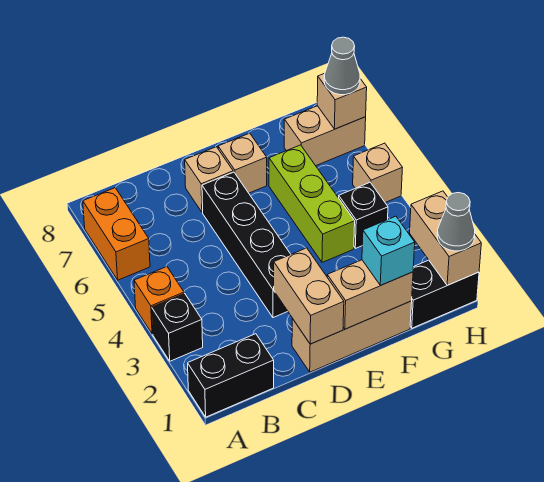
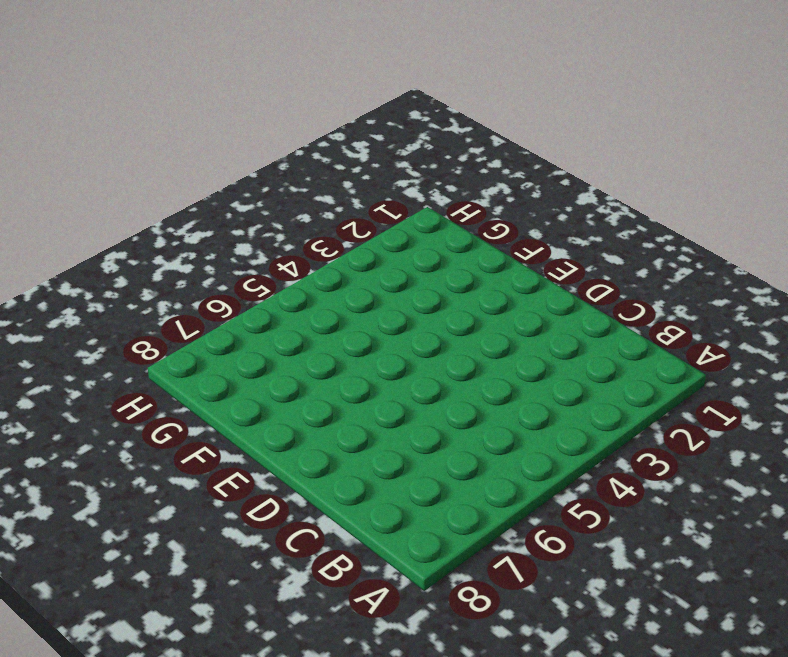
none -> black 1x2 brick [188,334,274,417]
none -> black 1x1 brick [152,294,203,361]
none -> orange 1x1 brick [134,267,184,334]

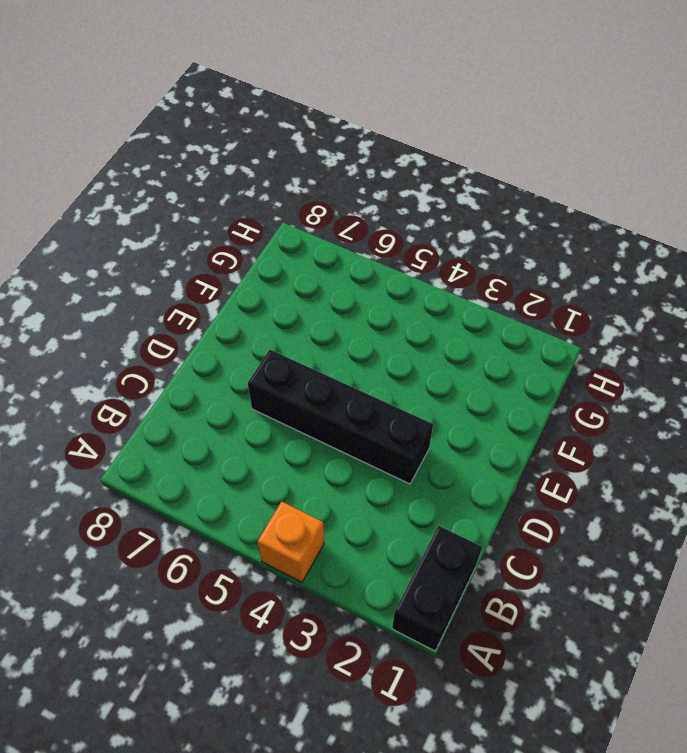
none -> black 1x1 brick [152,294,203,361]
none -> orange 1x2 brick [83,188,150,280]
none -> tan 1x3 brick [292,301,412,372]

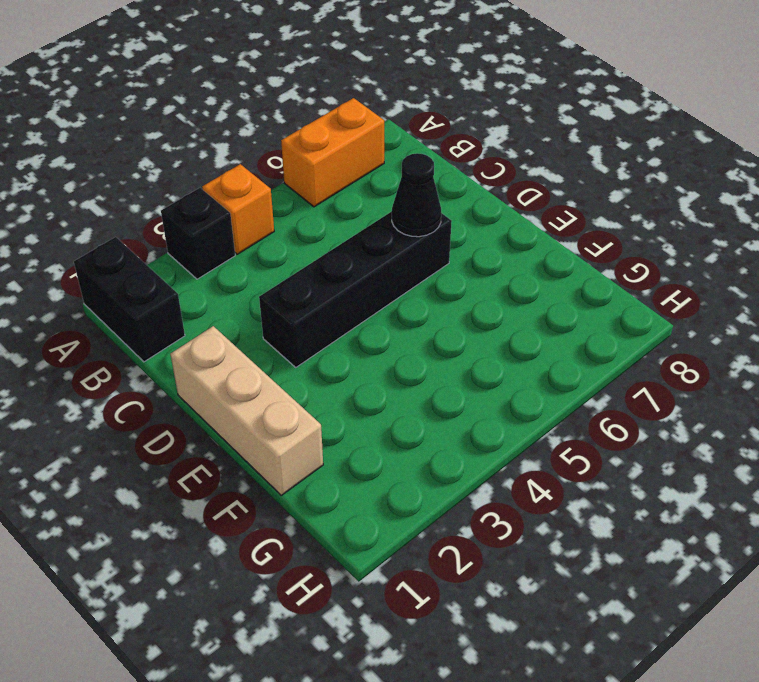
black 1x1 cone [392,153,441,237] -> none
none -> tan 1x1 brick [185,147,233,212]
none -> tan 1x1 brick [218,133,267,193]
none -> lime 1x3 brick [269,145,355,262]

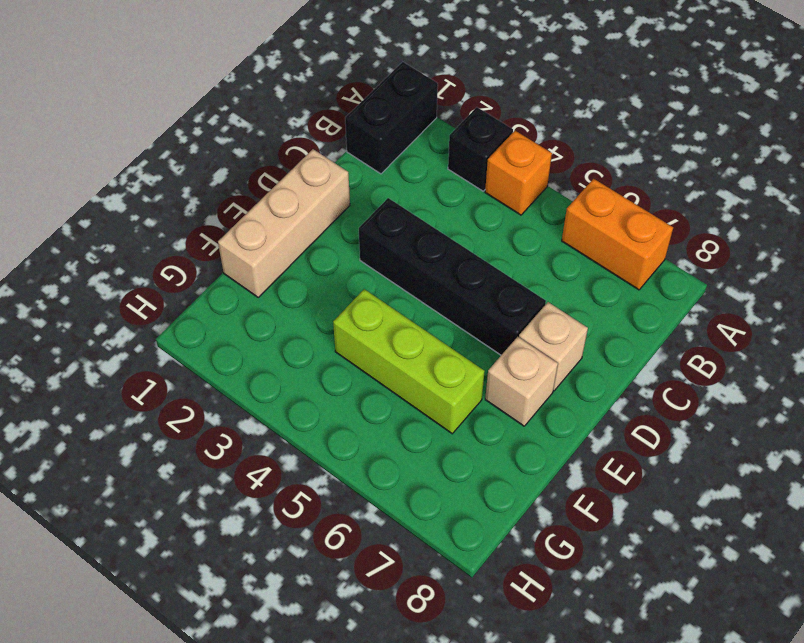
none -> black 1x2 brick [410,260,479,328]
none -> black 1x1 brick [339,183,388,248]
none -> tan 1x2 brick [284,106,366,166]

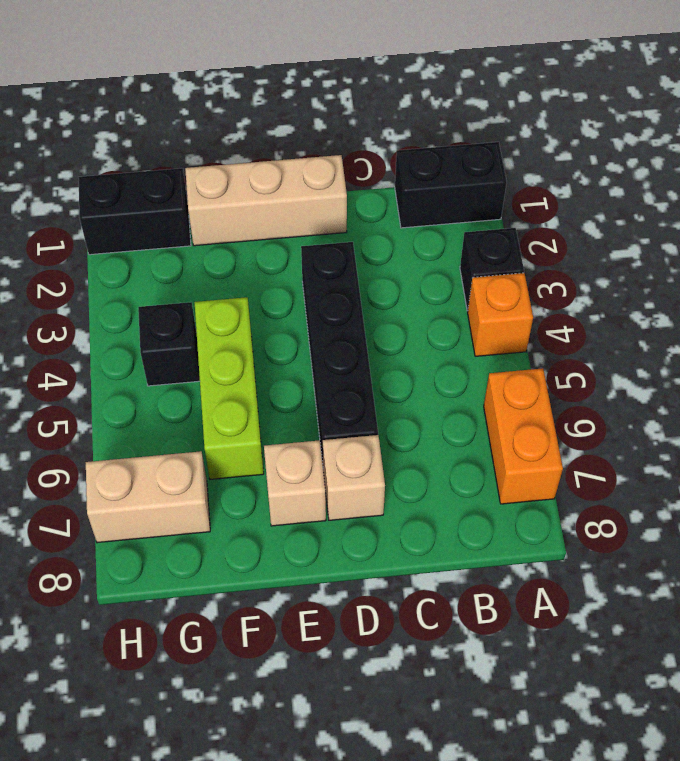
none -> tan 1x1 brick [353,143,402,203]
none -> tan 1x2 brick [274,248,344,344]
none -> tan 1x2 brick [327,260,413,329]

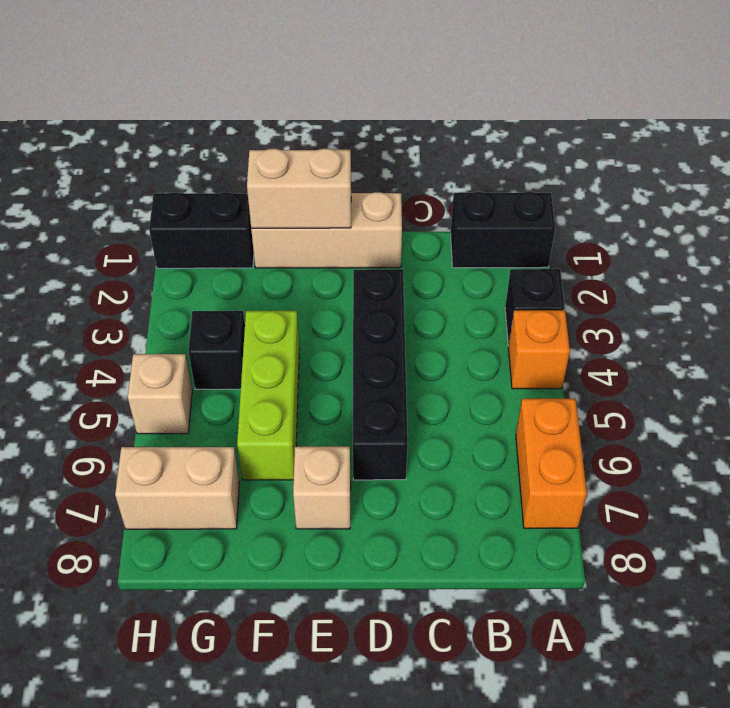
none -> tan 1x1 brick [185,147,233,212]
none -> tan 1x2 brick [274,248,344,344]
none -> tan 1x2 brick [410,191,481,285]

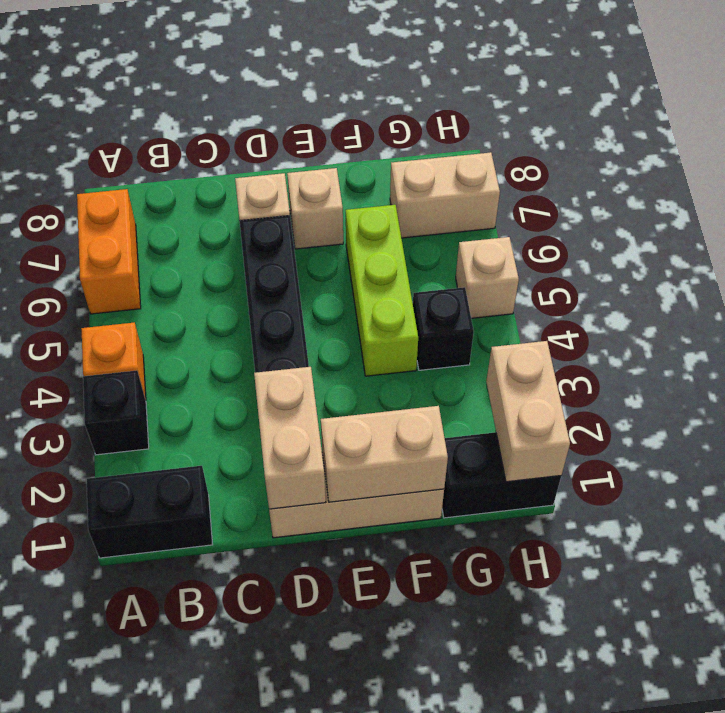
none -> tan 1x1 brick [317,74,367,129]
none -> cyan 1x1 brick [362,216,415,286]
none -> grey 1x1 cone [437,193,475,251]

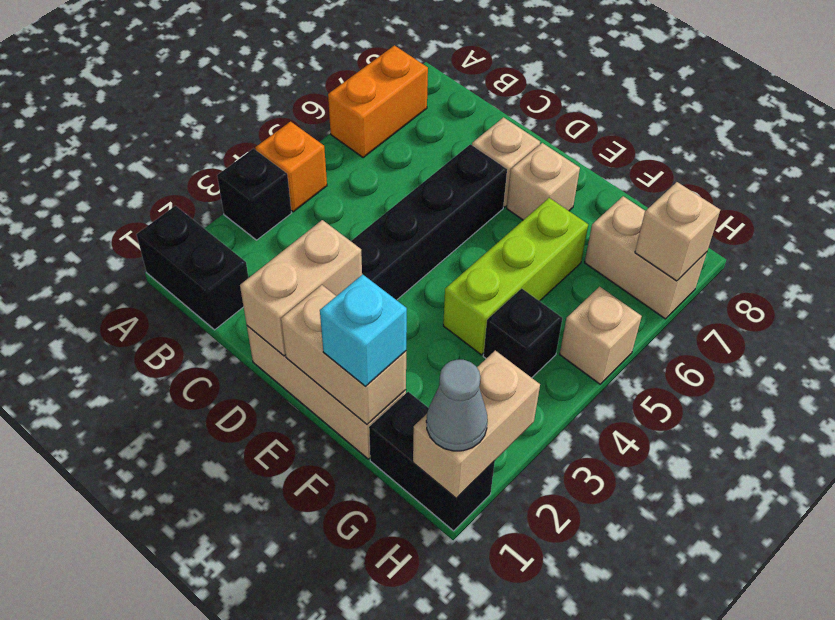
none -> grey 1x1 cone [324,37,360,95]

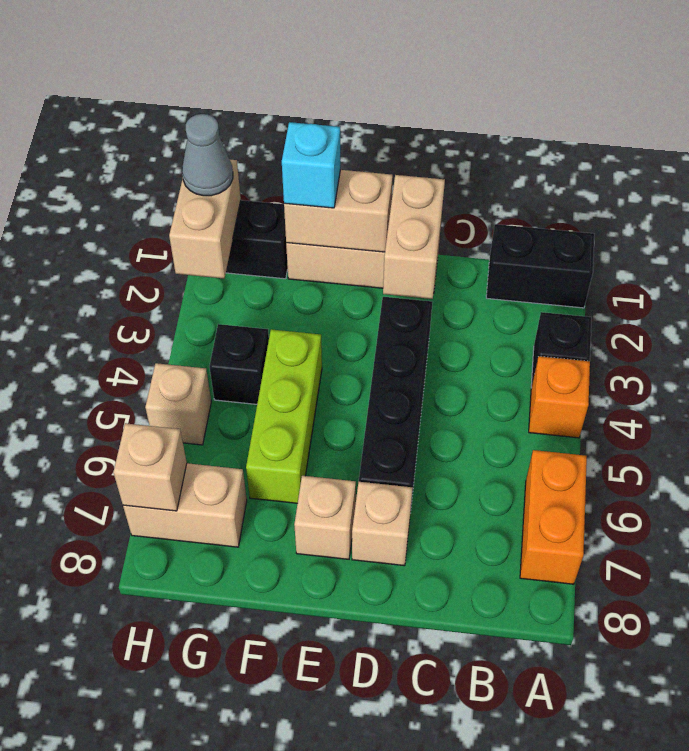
none -> grey 1x1 cone [324,37,360,95]

